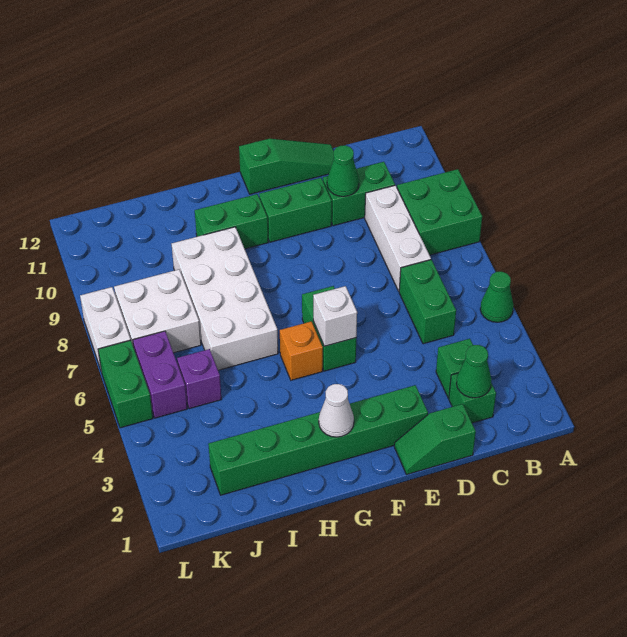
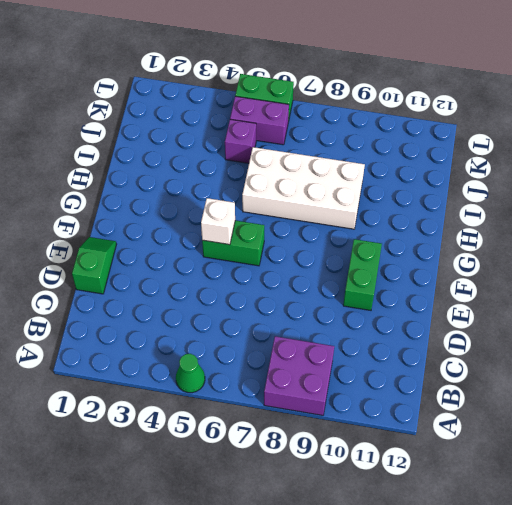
purple 2x2 brick [264,336,334,415] -> green 2x2 brick [397,169,482,255]
none -> green 1x1 brick [449,373,496,423]
none -> green 1x1 brick [436,339,473,398]
none -> green 1x2 brick [399,260,456,344]

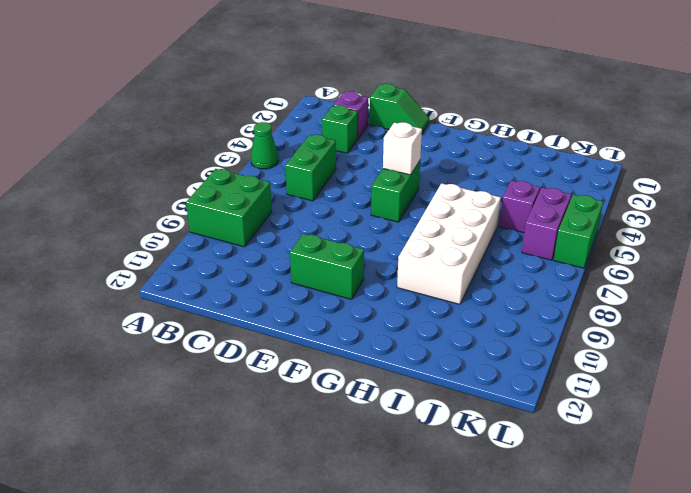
purple 1x1 brick [333,92,368,139] -> green 1x1 brick [449,373,496,423]
none -> white 1x3 brick [365,185,431,291]
none -> green 1x2 brick [323,162,395,226]
none -> green 1x3 slope [239,139,334,194]

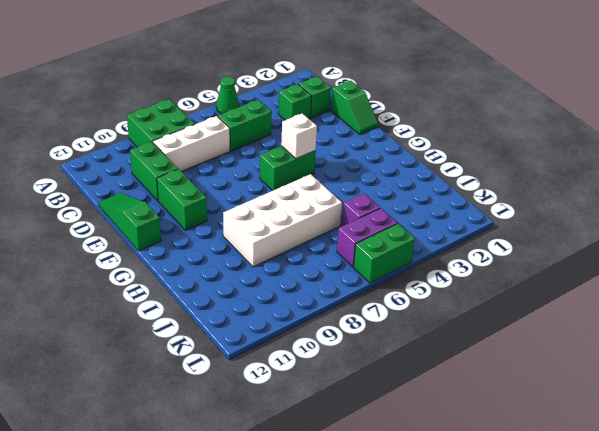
none -> green 1x6 brick [208,385,428,495]
none -> orange 1x1 brick [280,321,323,380]
none -> green 1x2 brick [195,194,268,249]

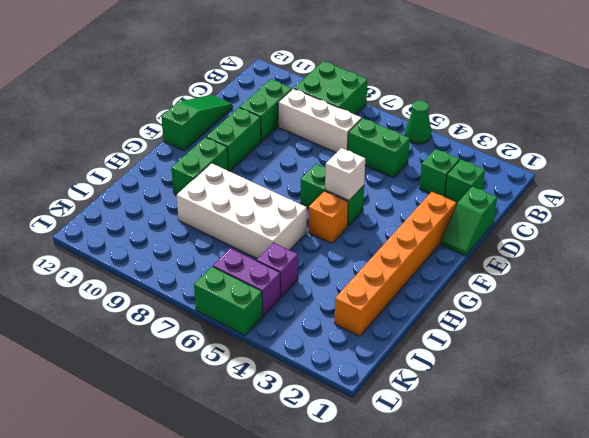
orange 1x6 brick [335,192,456,336] -> green 1x6 brick [208,385,428,495]
none -> white 2x2 brick [114,270,201,353]
none -> white 1x2 brick [80,287,131,370]
none -> green 1x1 cone [456,345,492,398]

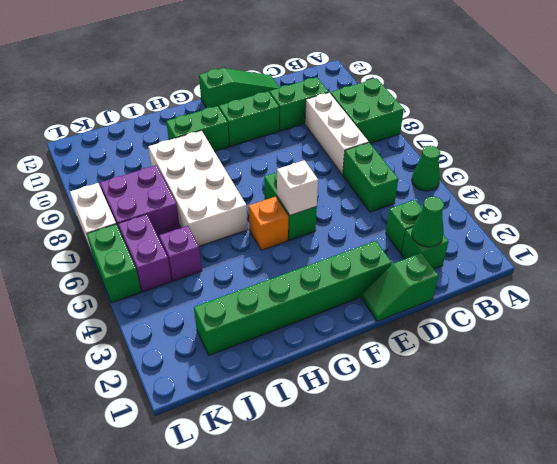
purple 2x2 brick [100,165,180,236] -> white 2x2 brick [114,270,201,353]
none -> green 1x1 cone [327,145,359,197]
none -> white 1x1 cone [319,384,354,437]

